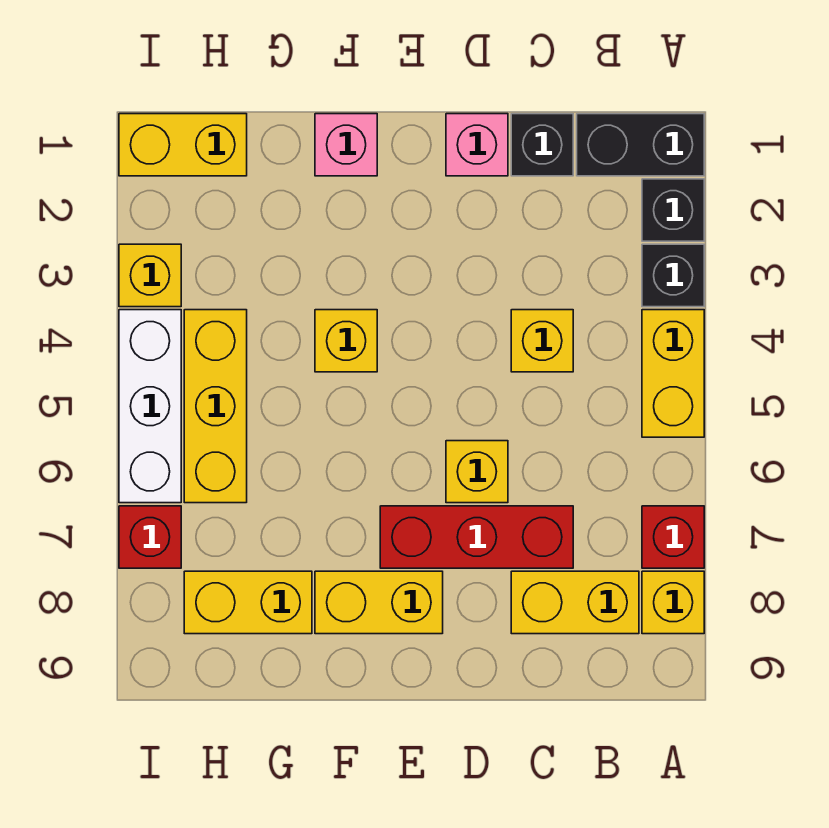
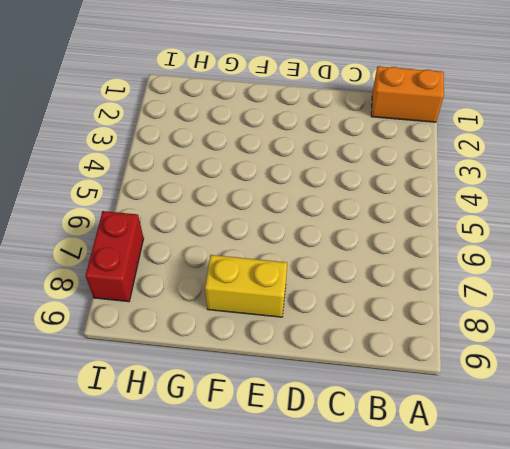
orange 1x2 brick [371,66,444,122] -> black 1x2 brick [577,114,704,176]
red 1x2 brick [85,211,144,302] -> red 1x1 brick [119,506,181,568]
none -> black 1x1 brick [642,179,704,241]
none -> black 1x1 brick [642,244,704,307]
none -> yellow 1x2 brick [642,310,704,437]

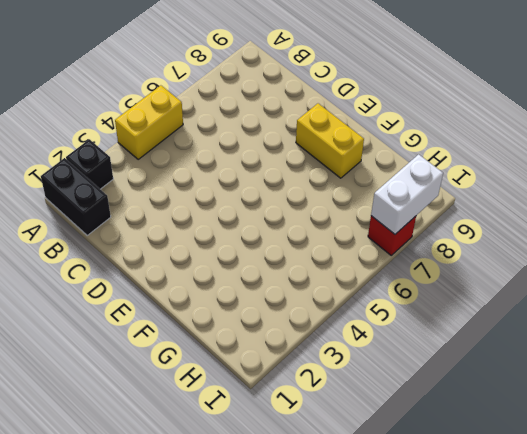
white 1x2 brick [371,154,443,234] -> none
none -> black 1x1 brick [642,244,704,307]
none -> red 1x1 brick [642,506,704,568]
none -> yellow 1x1 brick [642,571,704,634]

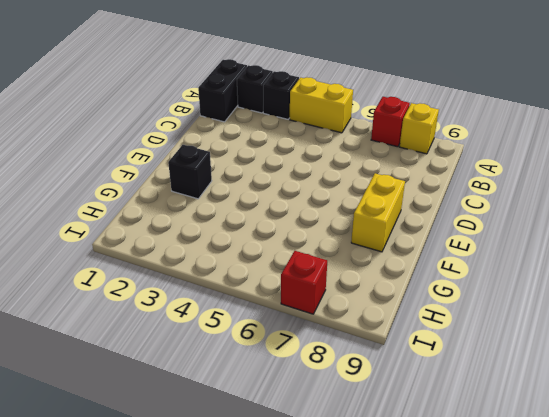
black 1x1 brick [168,145,212,199] -> black 1x1 brick moved to [511,114,573,176]
none -> yellow 1x2 brick [511,571,639,634]
none -> yellow 1x1 brick [511,310,573,372]
none -> red 1x3 brick [380,506,573,568]

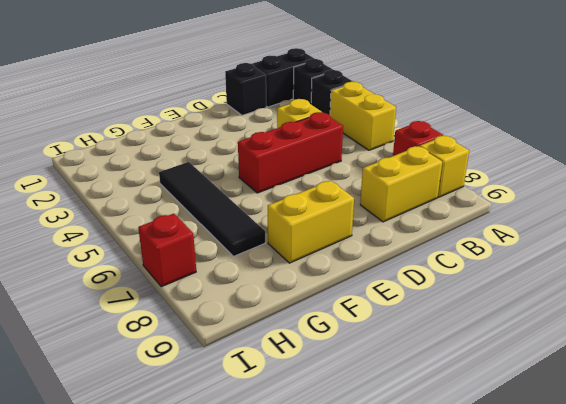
red 1x3 brick [238,112,343,193] -> red 1x3 brick moved to [380,506,573,568]
black 1x4 tile [159,162,265,256] -> none
none -> pink 1x1 brick [446,114,508,176]
none -> yellow 1x1 brick [446,441,508,503]
none -> pink 1x1 brick [315,114,377,176]

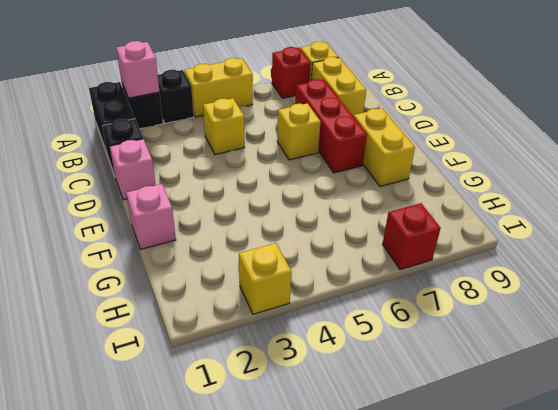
pink 1x1 brick [116,41,160,98] -> none
none -> yellow 1x1 brick [315,310,377,372]
none -> yellow 1x2 brick [184,571,312,634]
none -> yellow 1x2 brick [119,114,247,176]

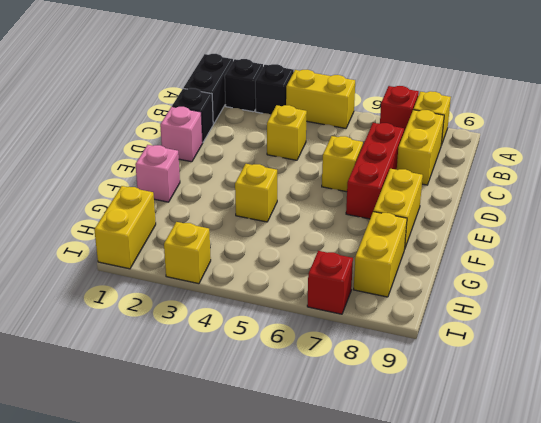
none -> yellow 1x3 brick [184,310,247,503]
none -> white 1x3 brick [119,310,181,503]

